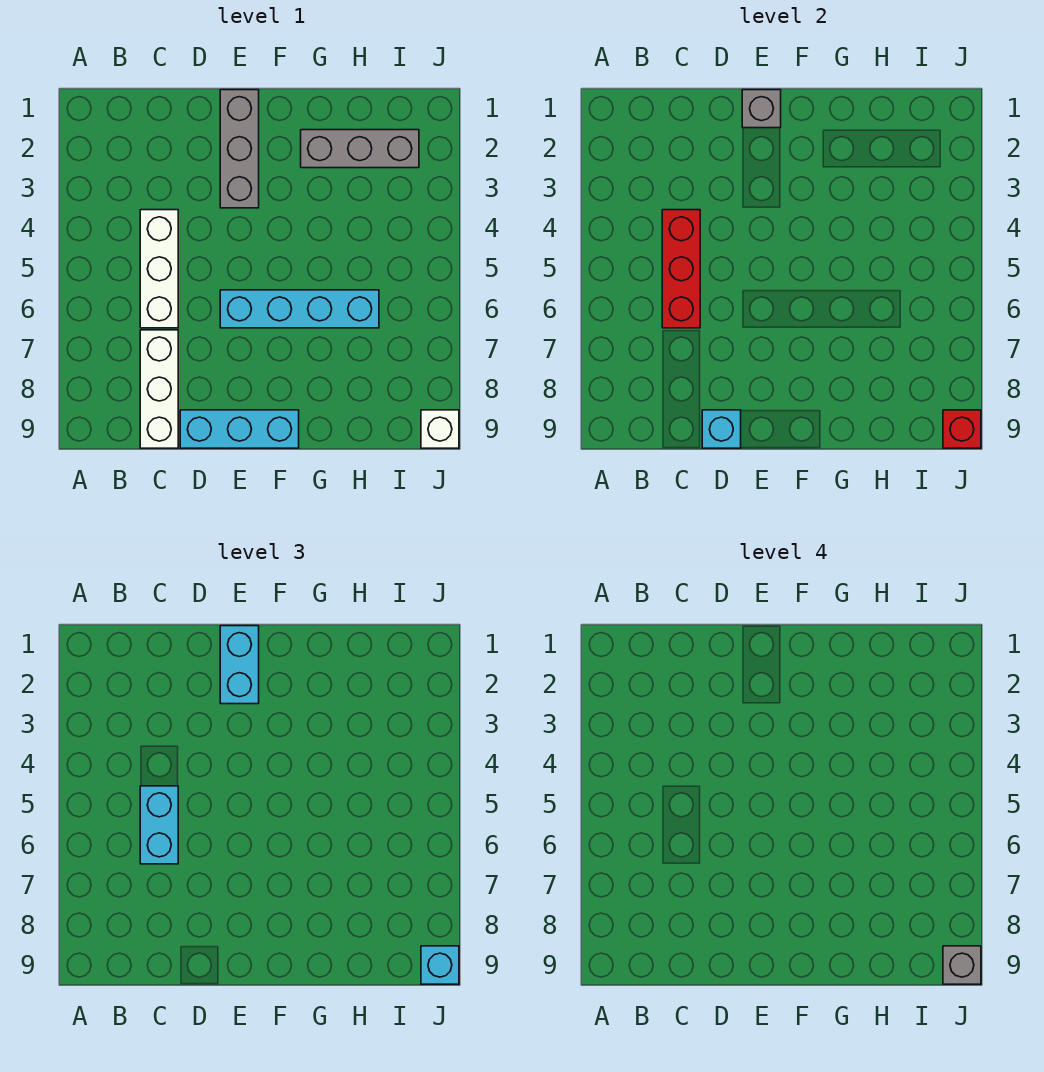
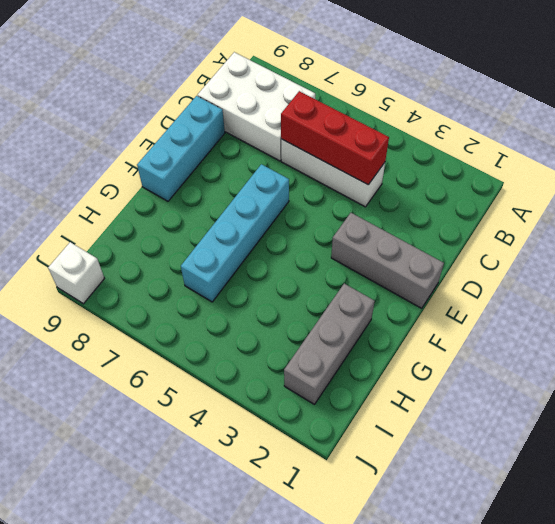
white 2x3 brick [198,52,315,161] -> white 1x3 brick [140,330,178,448]
none -> cyan 1x1 brick [702,410,741,448]
none -> grey 1x1 brick [742,90,781,128]
none -> red 1x1 brick [943,410,981,448]

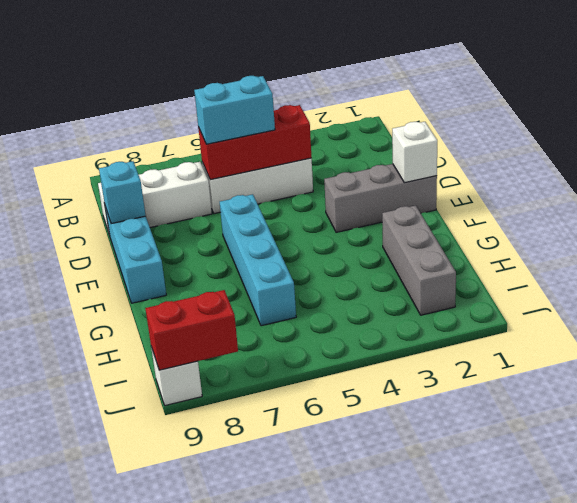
white 1x1 brick [392,122,437,183] -> grey 1x1 brick [742,90,781,128]
red 1x2 brick [145,290,238,370] -> red 1x1 brick [943,410,981,448]
none -> cyan 1x2 brick [220,626,259,704]
none -> cyan 1x1 brick [421,946,459,984]
none -> grey 1x1 brick [943,946,981,984]

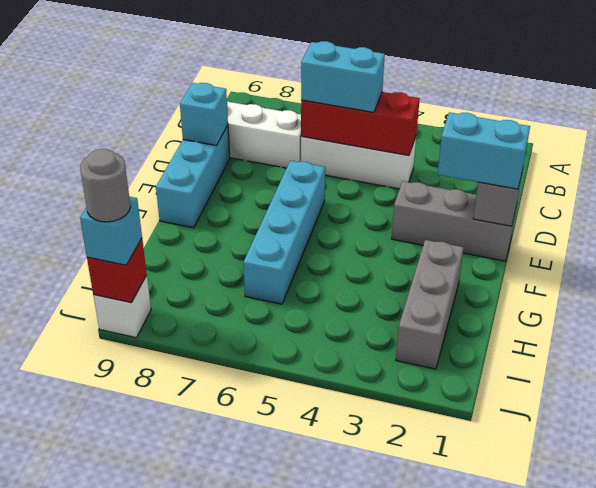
grey 1x1 round brick [80,149,131,222] -> grey 1x1 brick [943,946,981,984]

